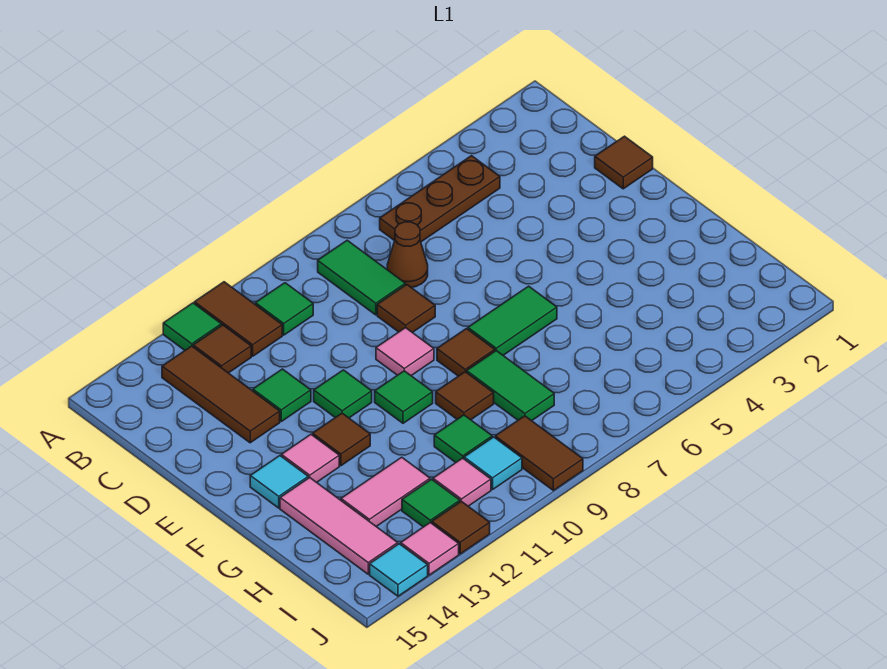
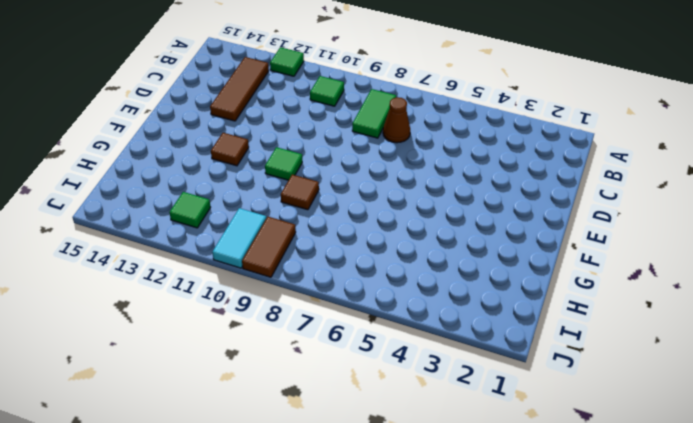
cyan 1x2 tile [212,208,266,268] -> cyan 1x1 tile [464,437,522,490]
none -> brown 1x2 tile [194,282,282,356]
none -> brown 1x3 plate [380,156,500,242]
none -> brown 1x1 tile [193,325,251,373]
none -> brown 1x1 tile [595,136,653,189]

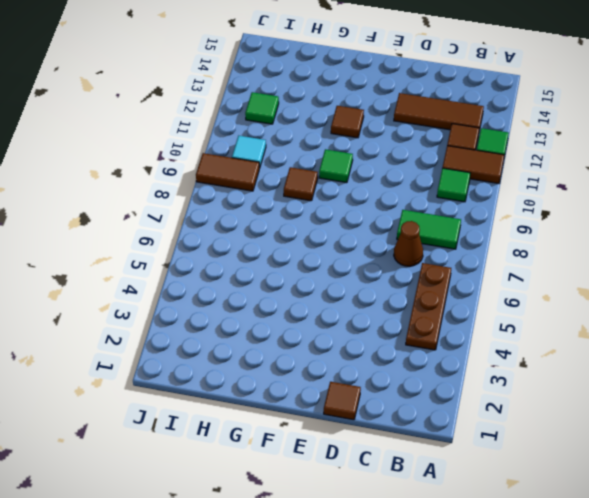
none -> brown 1x1 tile [377,285,435,333]
none -> green 1x1 tile [253,369,311,421]
none -> pink 1x1 tile [376,328,434,376]
none -> green 1x1 tile [314,370,372,418]

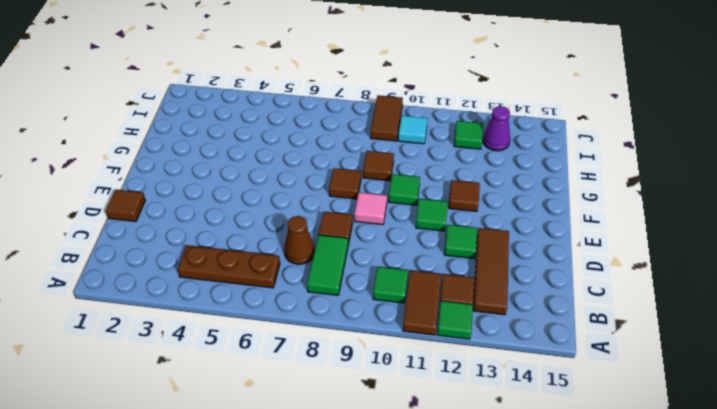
purple 1x1 cone [483,106,510,151] -> none
none -> green 1x2 tile [468,286,557,355]
none -> pink 1x1 tile [281,435,339,482]
none -> cyan 1x1 tile [250,456,308,508]
none -> green 1x2 tile [467,351,554,421]

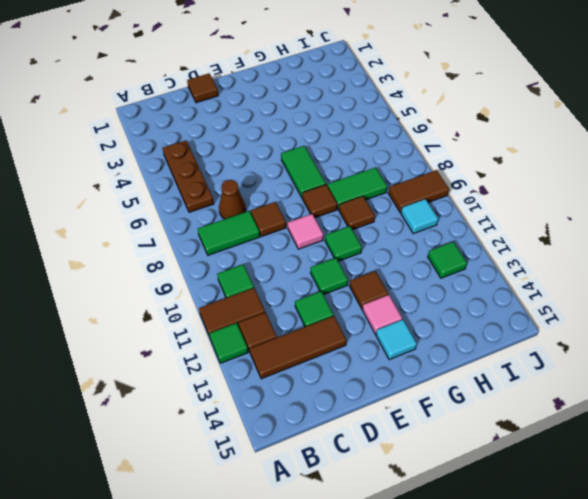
none -> pink 1x3 tile [280,478,398,574]
none -> green 1x1 tile [434,415,492,462]
none -> pink 1x2 tile [341,457,430,527]
none -> pink 1x1 tile [433,458,491,506]

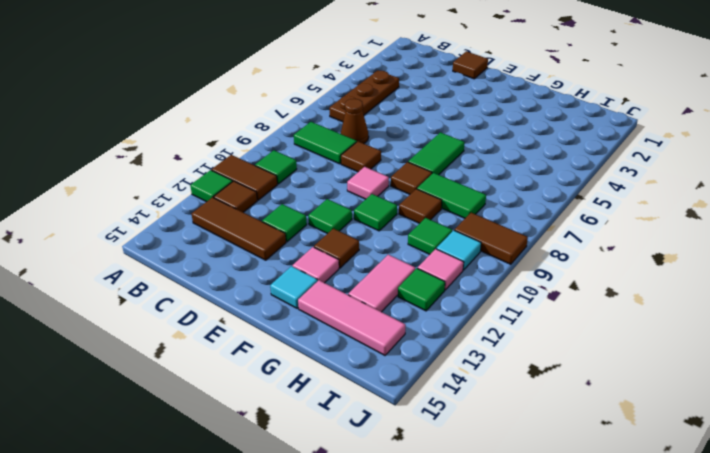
none -> brown 1x1 tile [432,501,490,554]
none -> pink 1x1 tile [401,523,459,575]
none -> cyan 1x1 tile [370,544,428,596]

